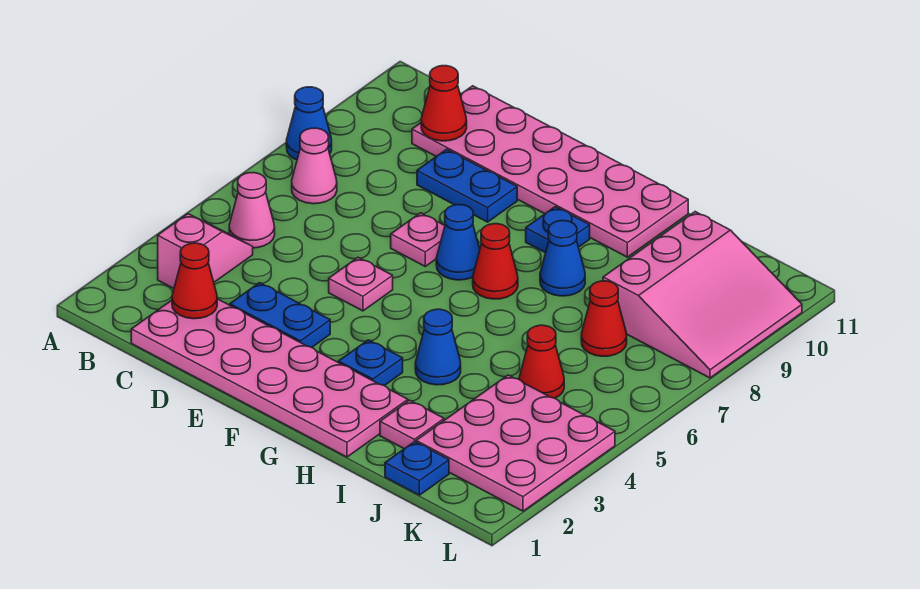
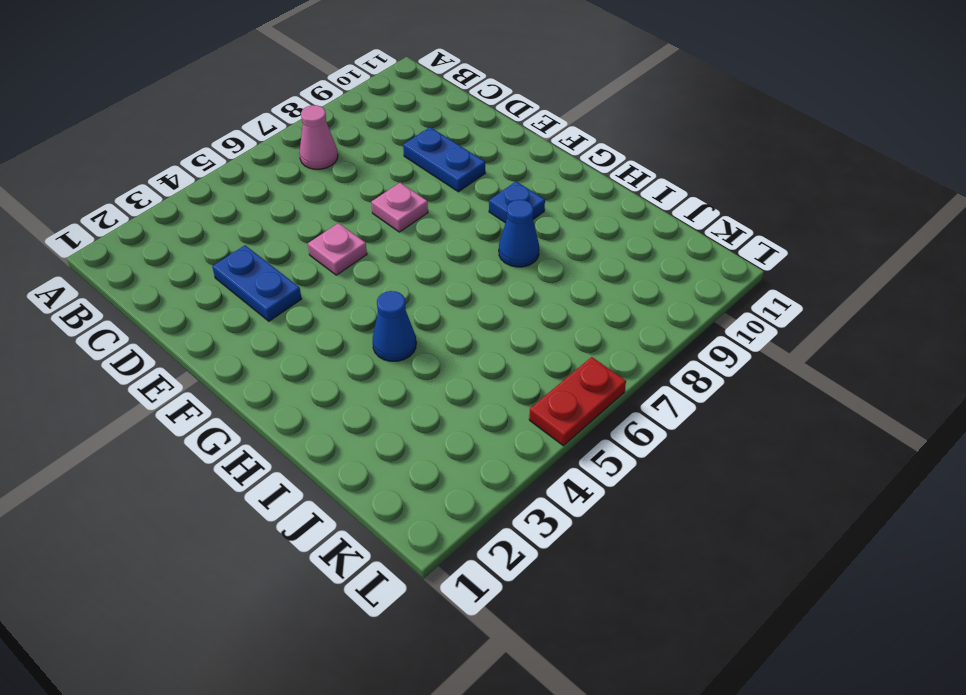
red 1x2 plate [529,357,626,446] -> none
none -> blue 1x1 cone [286,87,332,160]
none -> pink 1x2 slope [158,214,253,288]
none -> pink 1x1 cone [229,173,275,248]

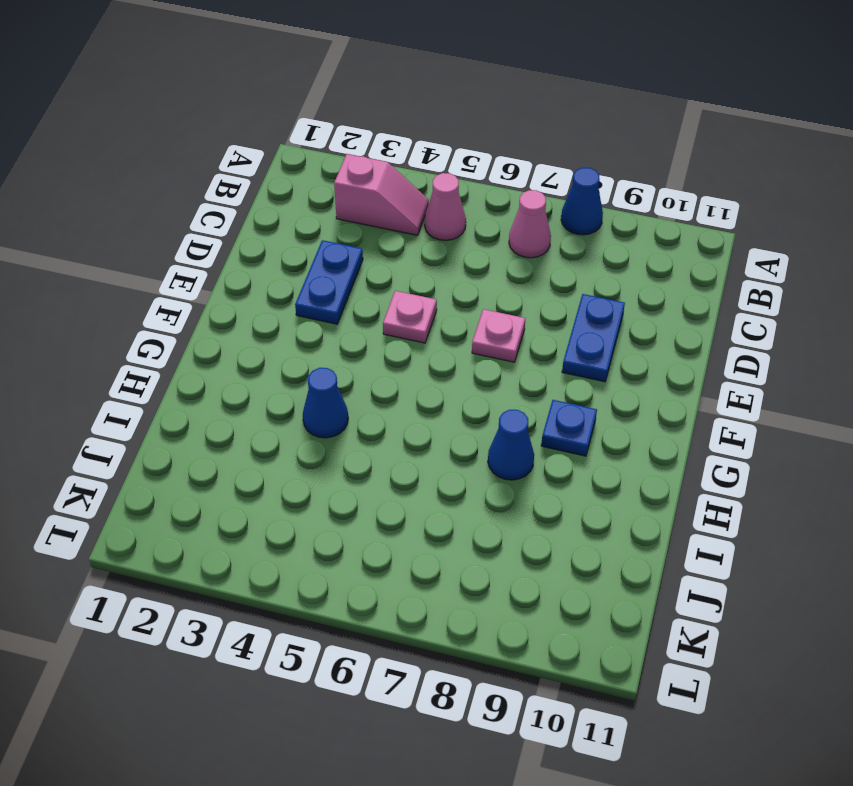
none -> pink 2x6 plate [131,299,408,457]
none -> pink 2x6 plate [412,86,688,257]
none -> blue 1x1 cone [436,205,480,280]

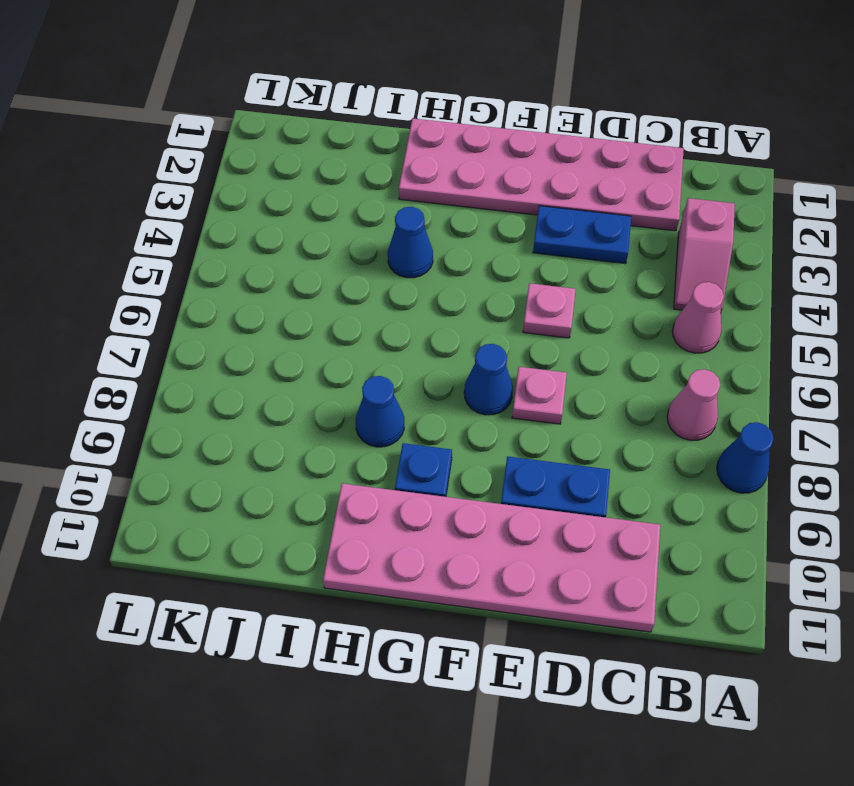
none -> blue 1x1 plate [339,340,403,386]
none -> red 1x1 cone [473,224,518,299]
none -> pink 1x1 plate [380,400,444,449]

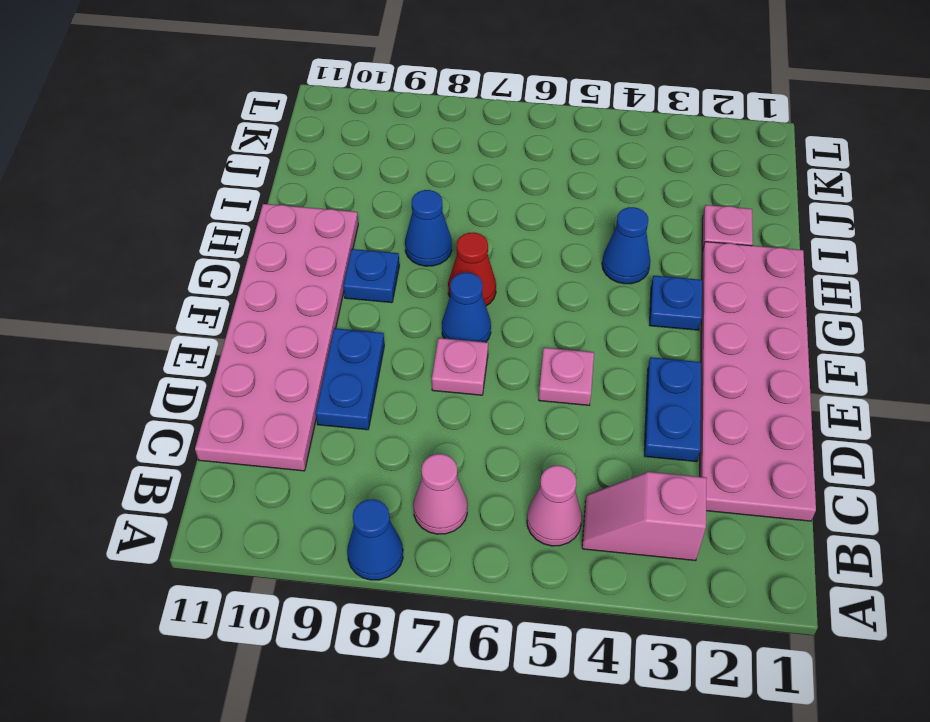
none -> blue 1x1 plate [385,442,449,495]
none -> pink 3x3 plate [416,375,615,511]
none -> red 1x1 cone [519,325,564,398]

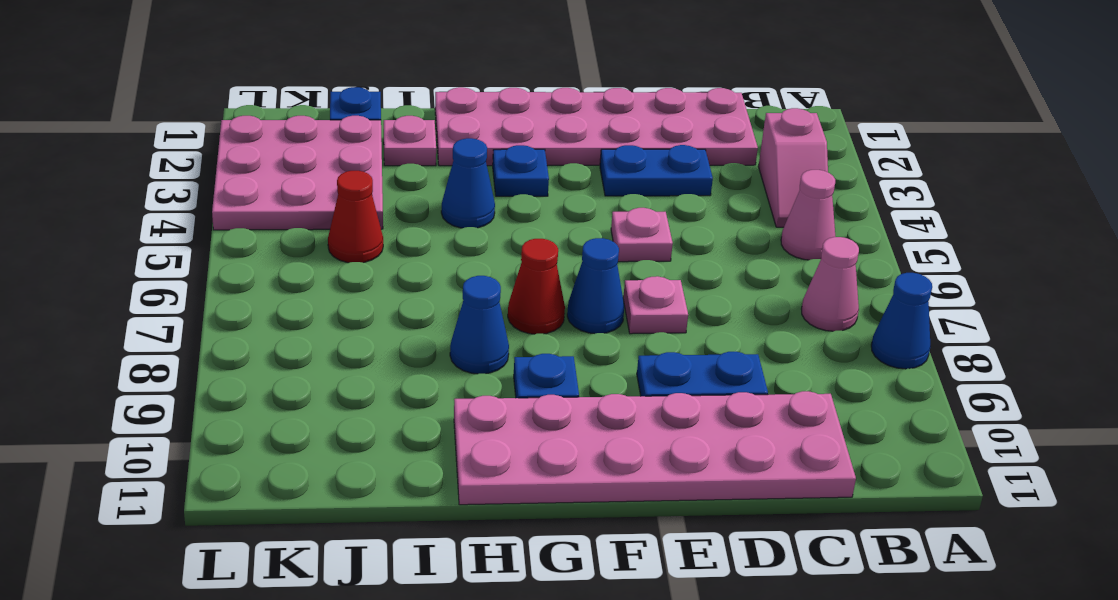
none -> red 1x1 cone [581,281,627,356]
none -> pink 3x3 slope [603,212,802,378]
none -> red 1x1 cone [172,243,217,319]

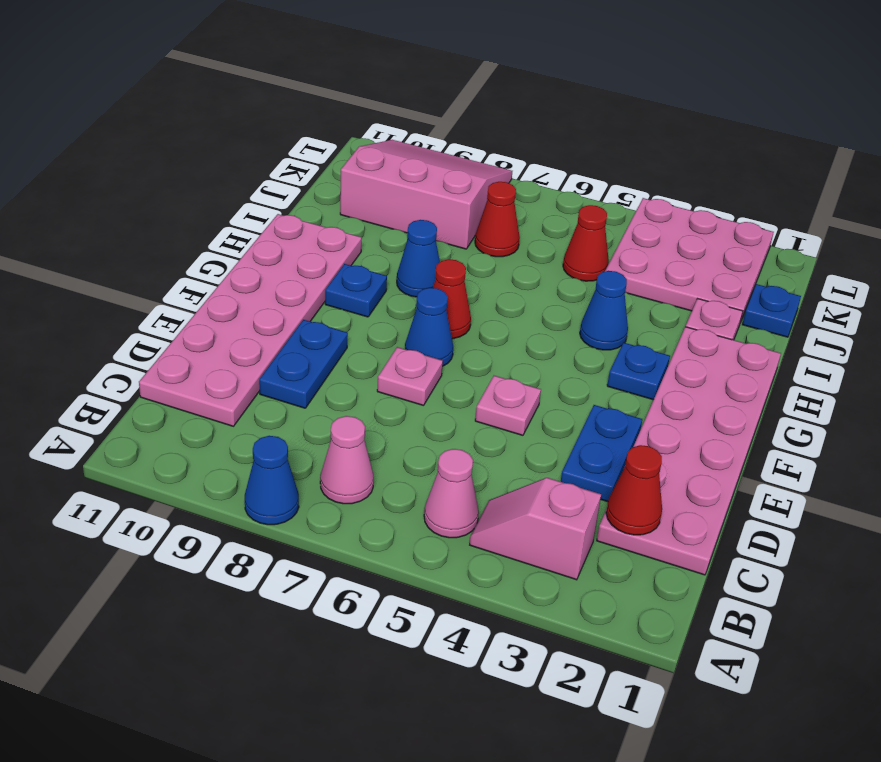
none -> red 1x1 cone [421,66,467,141]

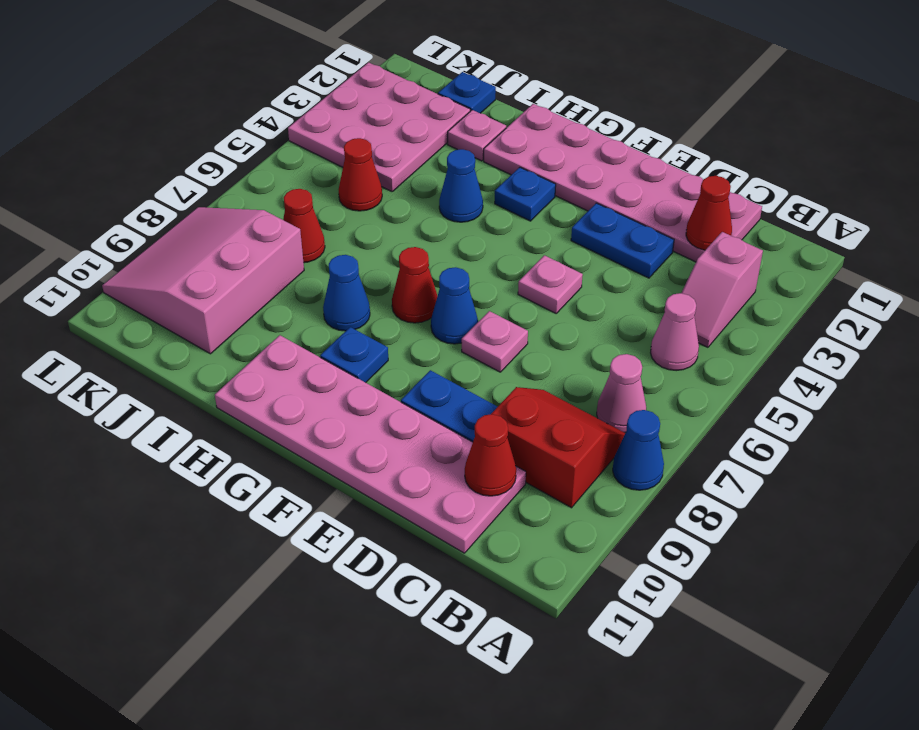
red 2x2 slope [491,387,625,508] -> none

